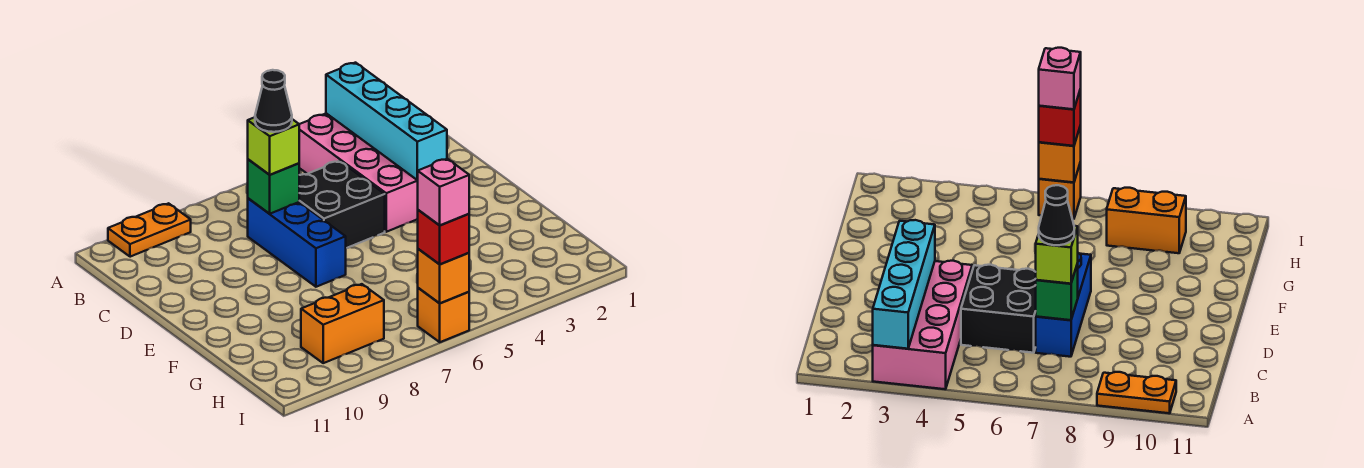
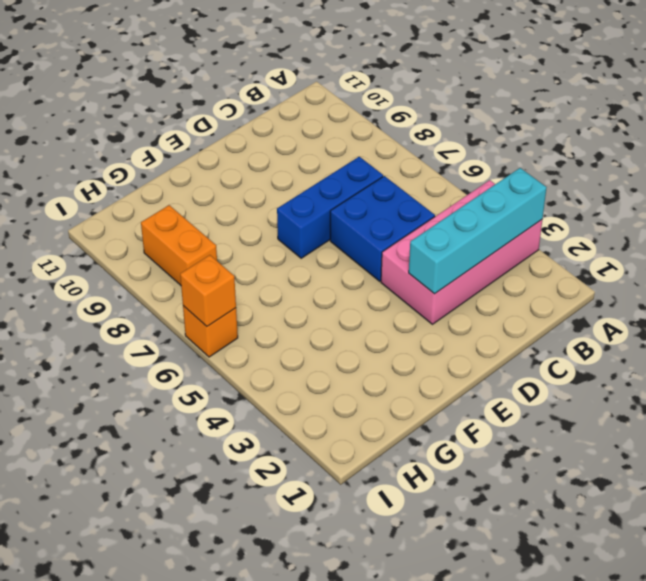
blue 2x2 brick [330,176,435,281] -> black 2x2 brick [299,161,385,248]
none -> orange 1x2 plate [108,203,191,257]
none -> green 1x1 brick [248,159,299,214]
none -> lime 1x1 brick [248,117,299,175]

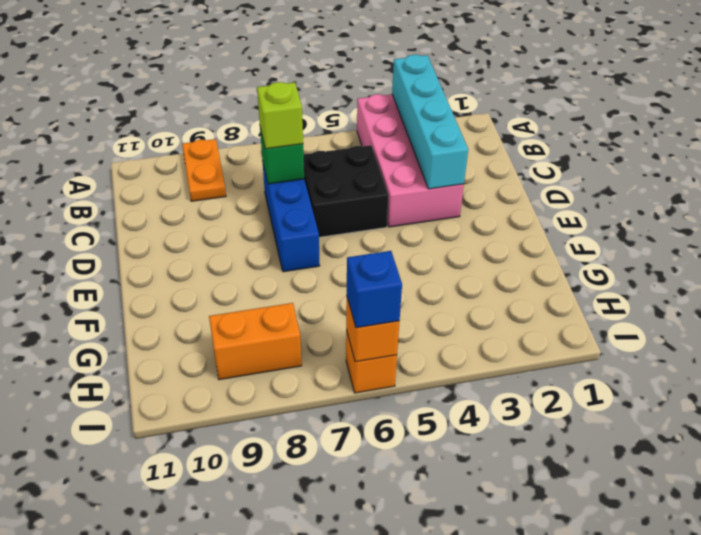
orange 1x2 plate [182,139,226,201] -> orange 1x2 plate turned to [108,203,191,257]
blue 1x1 brick [347,251,402,328] -> red 1x1 brick [418,210,469,264]
none -> black 1x1 cone [255,70,292,132]
none -> pink 1x1 brick [418,159,469,225]

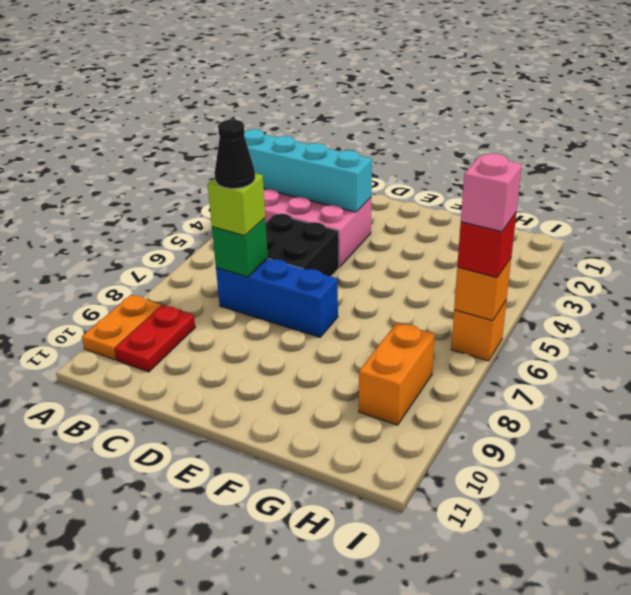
red 1x2 plate [115,305,195,372] -> none

